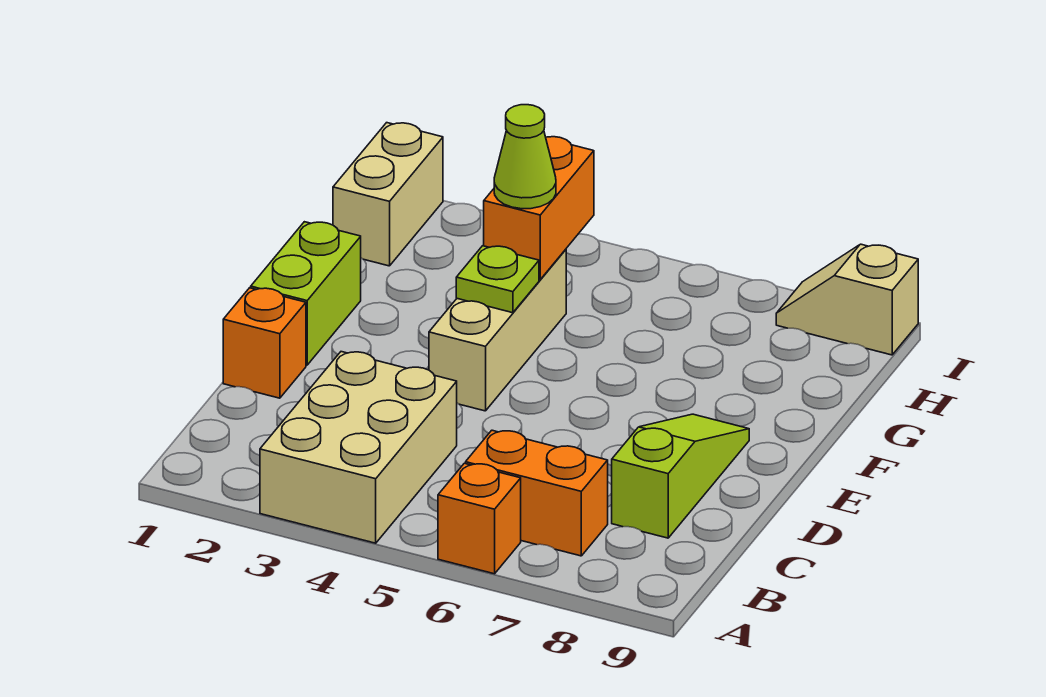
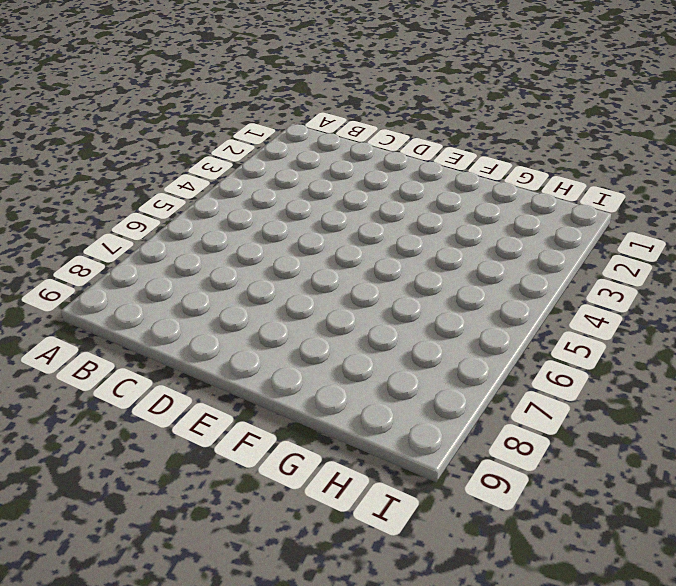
none -> tan 2x3 brick [260,352,457,543]
none -> orange 1x1 brick [438,463,521,574]
none -> orange 1x2 brick [466,430,608,556]

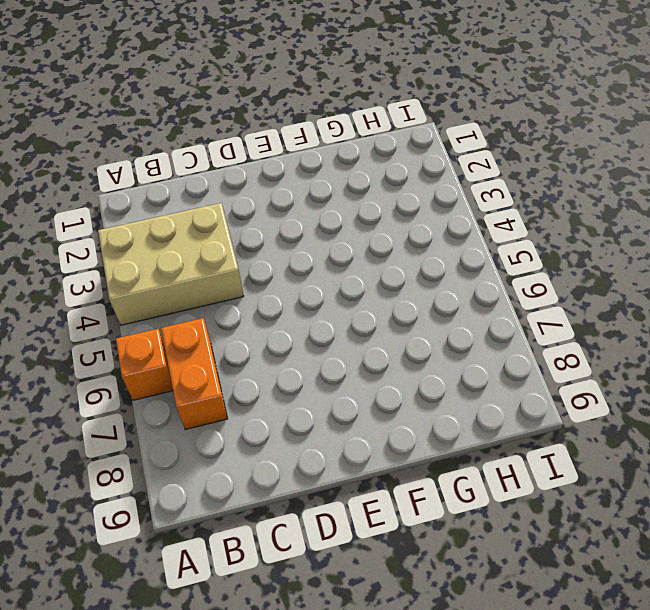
none -> lime 1x3 slope [612,414,749,538]
none -> orange 1x1 brick [223,288,306,398]
none -> lime 1x2 brick [251,222,361,365]

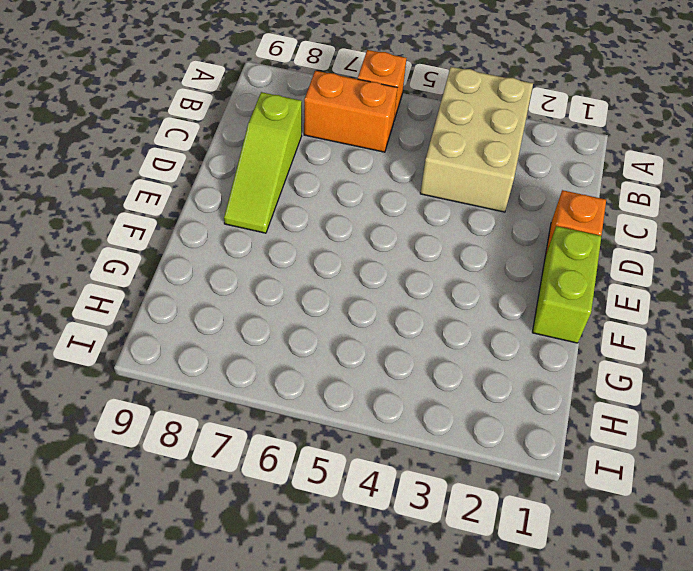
none -> tan 1x3 brick [429,249,566,411]
none -> tan 1x2 brick [333,123,443,266]
none -> tan 1x2 slope [776,244,918,355]

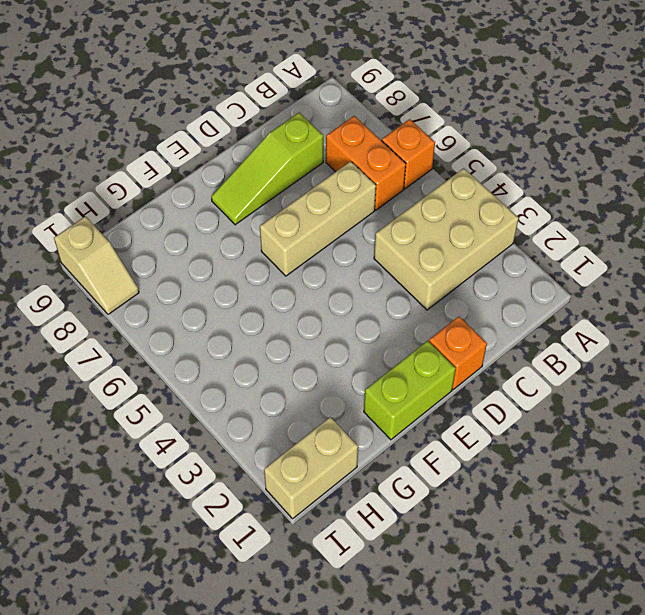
tan 1x3 brick [260,161,376,276] -> tan 1x3 brick moved to [429,249,566,411]
none -> lime 1x1 plate [456,246,539,313]
none -> orange 1x2 brick [484,137,594,280]
none -> lime 1x1 cone [494,105,556,209]

